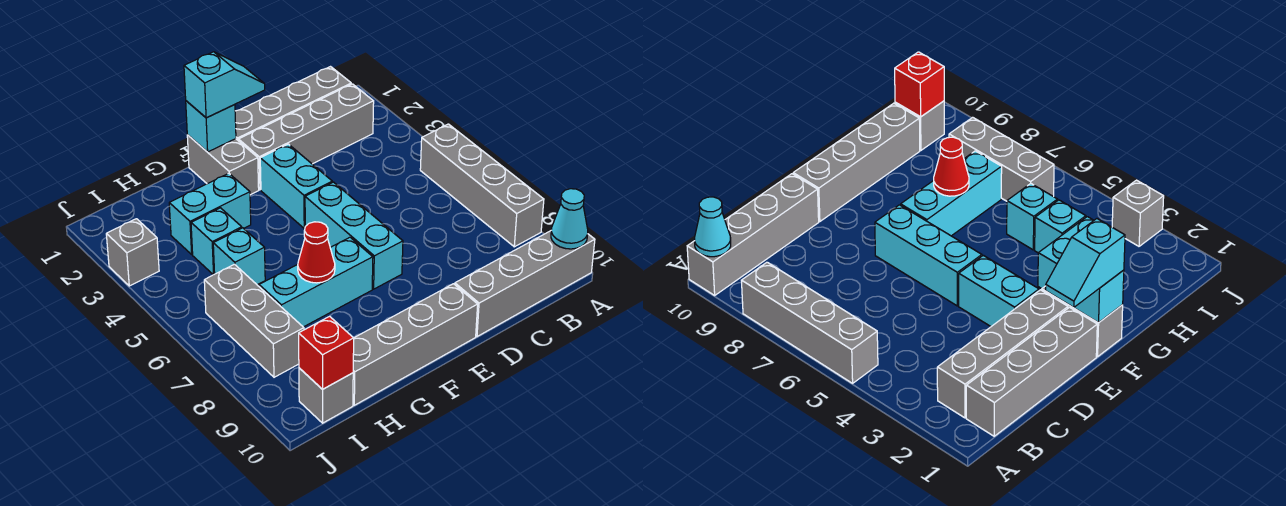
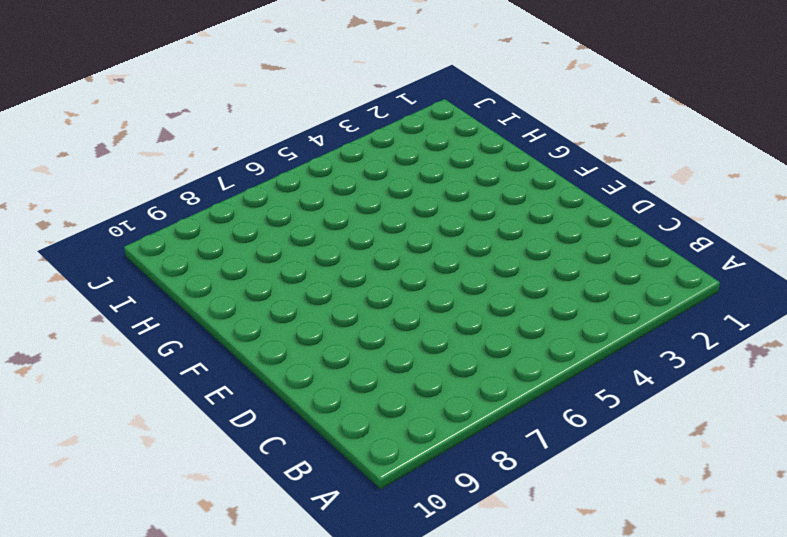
none -> grey 1x4 brick [420,124,544,247]
none -> grey 1x4 brick [455,231,595,337]
none -> grey 1x4 brick [235,67,351,141]

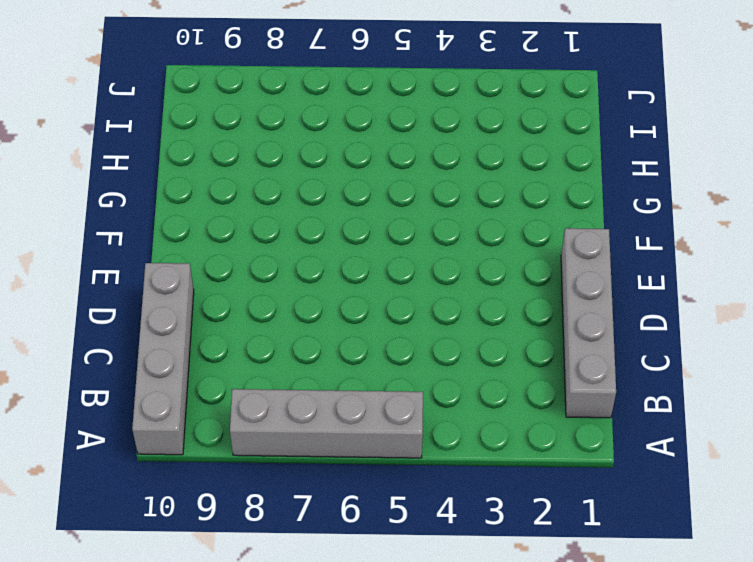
none -> grey 1x4 brick [238,84,374,190]
none -> cyan 1x2 brick [260,144,332,228]
none -> cyan 1x3 brick [305,182,403,289]

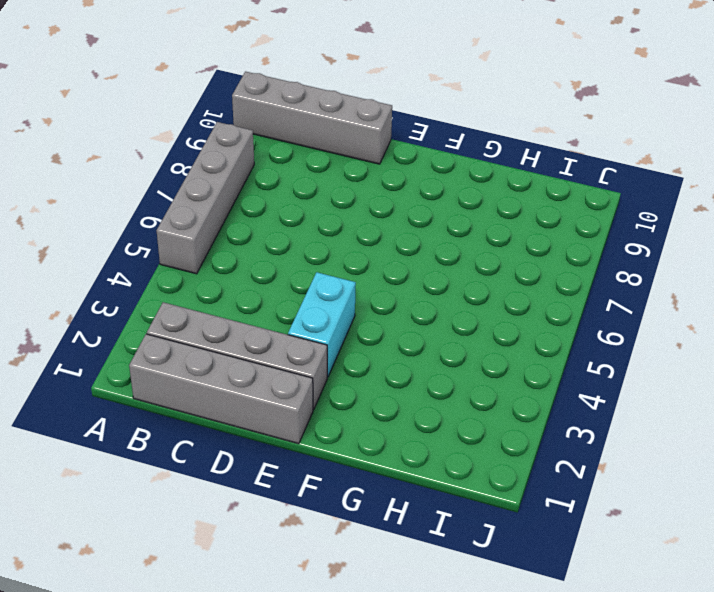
none -> cyan 1x3 brick [305,182,403,289]
none -> grey 1x4 brick [353,284,478,405]
none -> grey 1x2 brick [187,135,259,195]

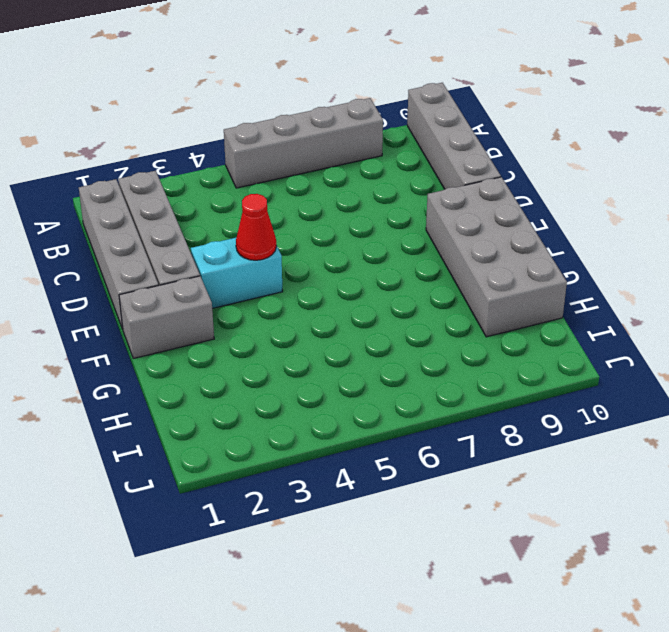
red 1x1 cone [236,194,276,260] -> red 1x1 cone moved to [298,222,335,283]
grey 2x4 brick [426,177,567,337] -> grey 1x4 brick [353,284,478,405]
none -> cyan 1x3 brick [305,182,403,289]
none -> cyan 1x3 brick [259,237,373,327]
none -> cyan 1x2 brick [169,173,251,254]

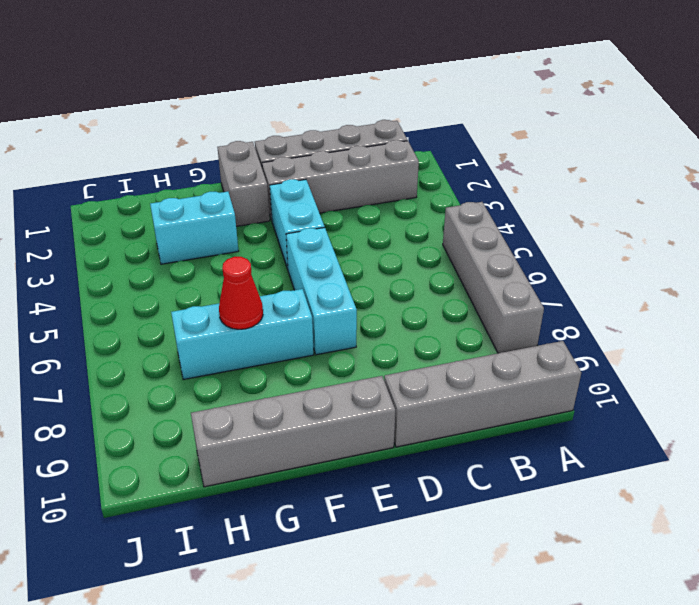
none -> cyan 1x1 brick [191,208,242,275]
none -> cyan 1x1 brick [213,228,265,285]
none -> grey 1x3 brick [204,264,304,377]

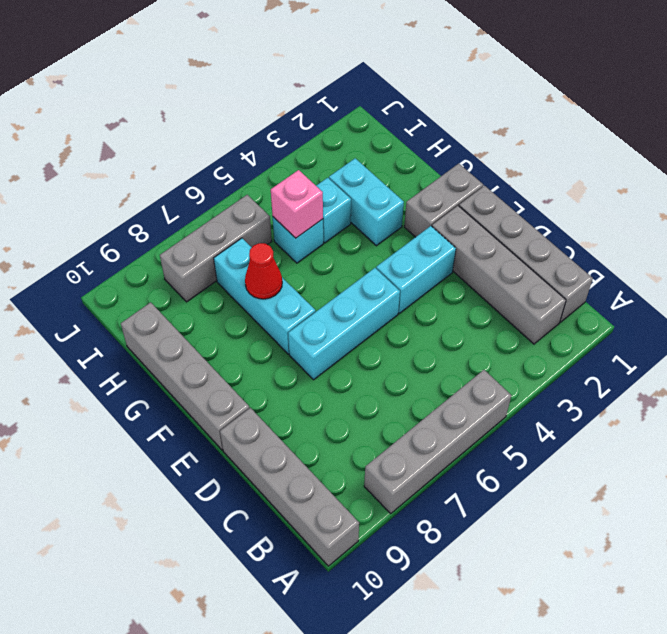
pink 1x1 brick [271,170,323,238] -> none
none -> grey 1x1 brick [299,368,353,423]
none -> grey 1x1 brick [106,219,159,286]
none -> cyan 1x1 cone [551,189,588,249]

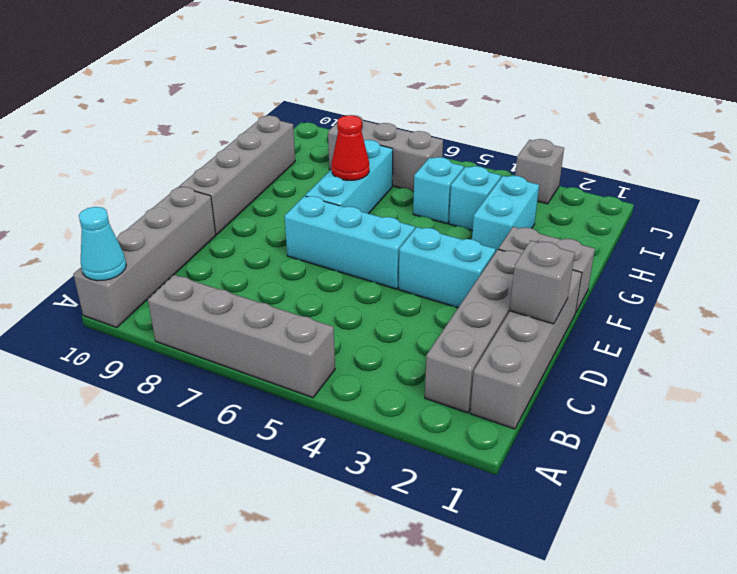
grey 1x1 brick [510,240,575,324] -> grey 1x1 brick moved to [299,368,353,423]
none -> cyan 1x1 brick [186,101,236,152]
none -> red 1x1 brick [299,316,354,389]
none -> cyan 1x2 slope [184,52,265,118]

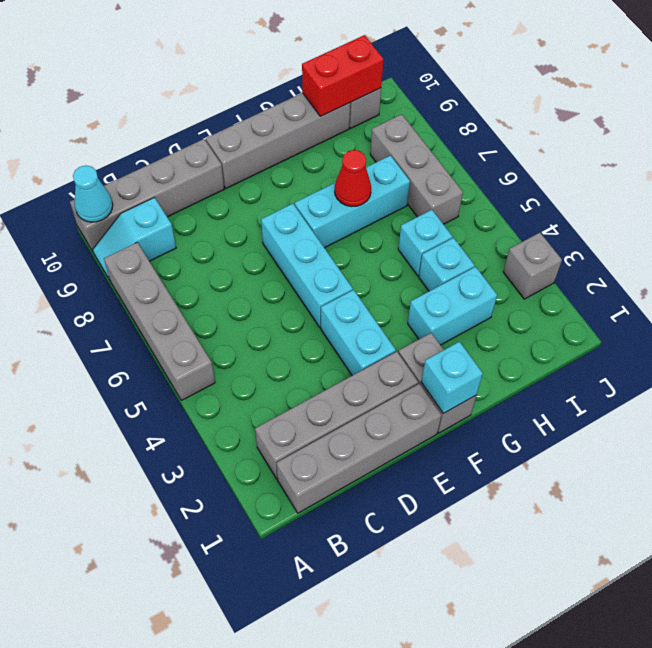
cyan 1x2 slope [93,197,176,280] -> cyan 1x2 slope moved to [184,52,265,118]
red 1x2 brick [302,35,383,116] -> red 1x1 brick [299,316,354,389]

